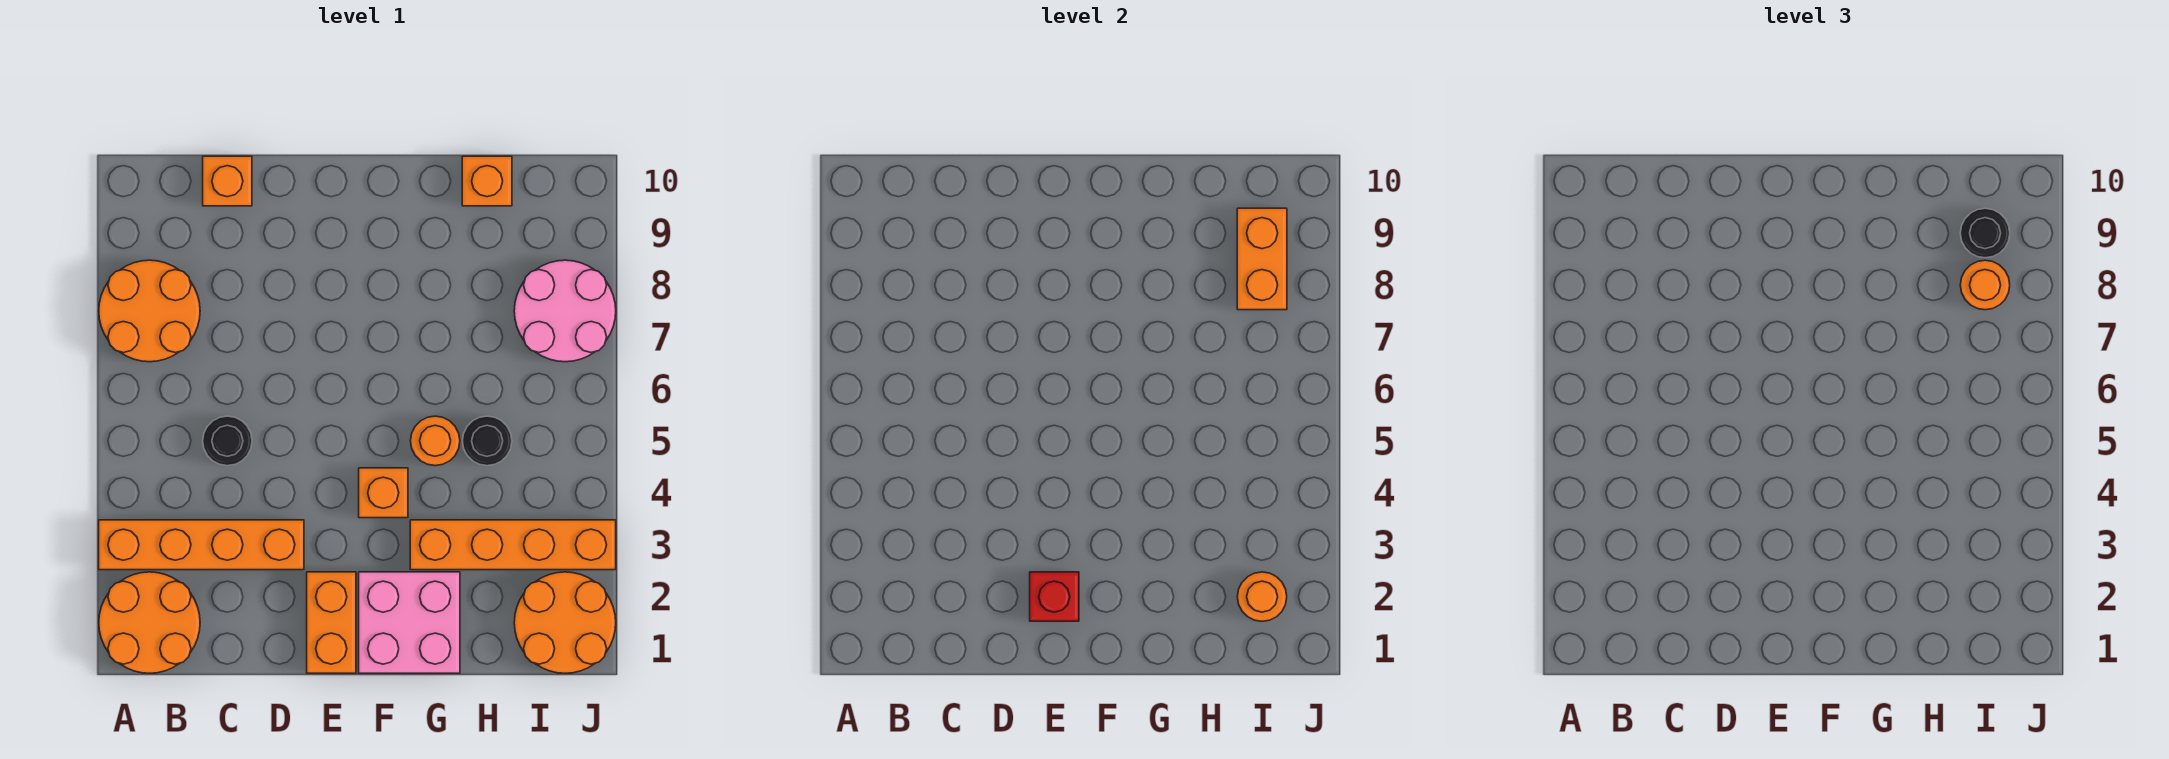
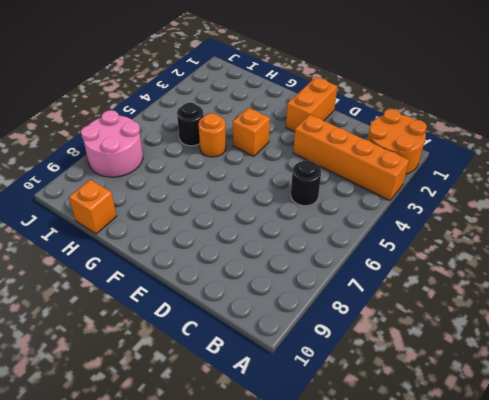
none -> orange 2x2 round brick [99,260,200,362]
none -> orange 1x1 brick [203,156,252,206]
none -> pink 2x2 brick [359,572,460,673]

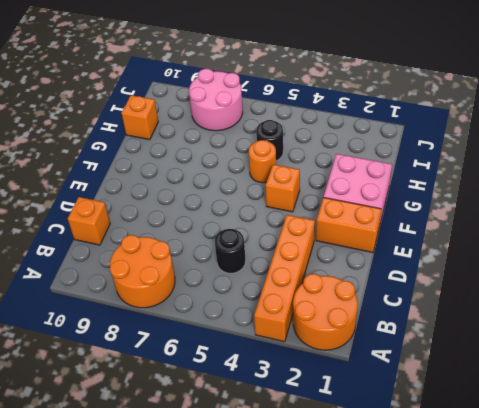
none -> orange 1x4 brick [410,520,616,570]
none -> orange 2x2 round brick [514,572,616,673]
none -> red 1x1 brick [1030,572,1079,621]

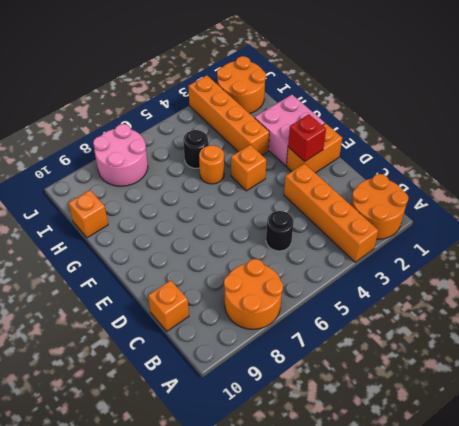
none -> orange 1x1 round brick [1237,572,1287,621]
none -> orange 1x2 brick [1237,208,1287,310]
none -> orange 1x1 round brick [1960,260,2010,310]

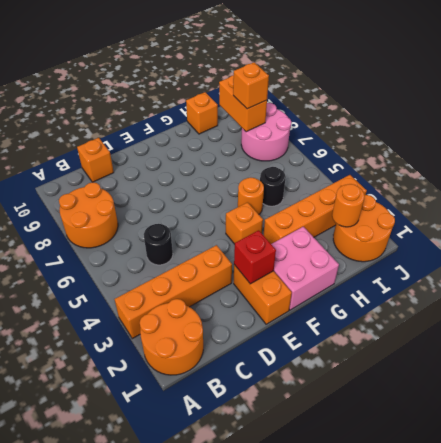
orange 1x1 brick [233,62,269,109] -> orange 1x1 round brick [1960,260,2010,310]
none -> black 1x1 round brick [1960,208,2010,258]

